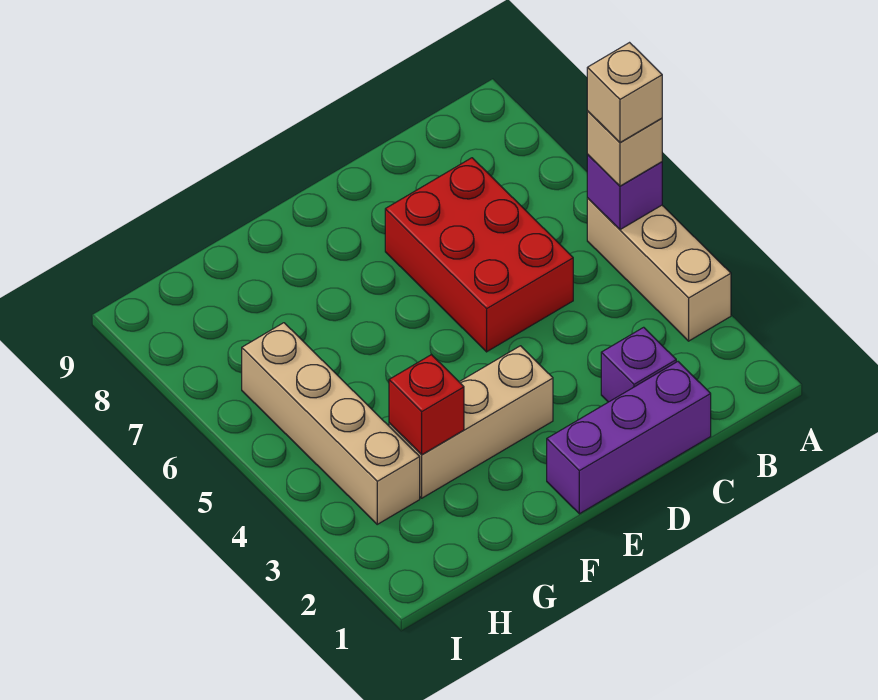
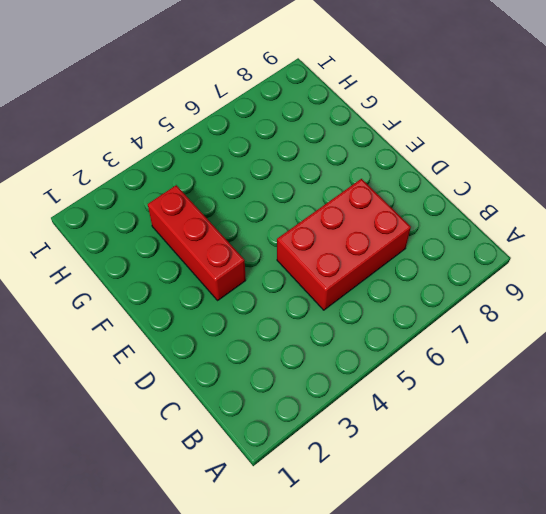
red 1x3 brick [148,185,246,300] -> tan 1x3 brick [389,346,553,498]
none -> tan 1x3 brick [587,198,731,341]
none -> purple 1x3 brick [547,362,711,514]

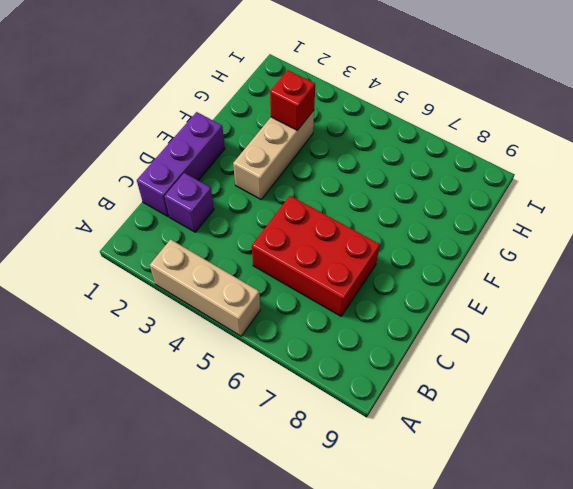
none -> tan 1x4 brick [242,323,420,524]
none -> purple 1x1 brick [587,155,662,230]

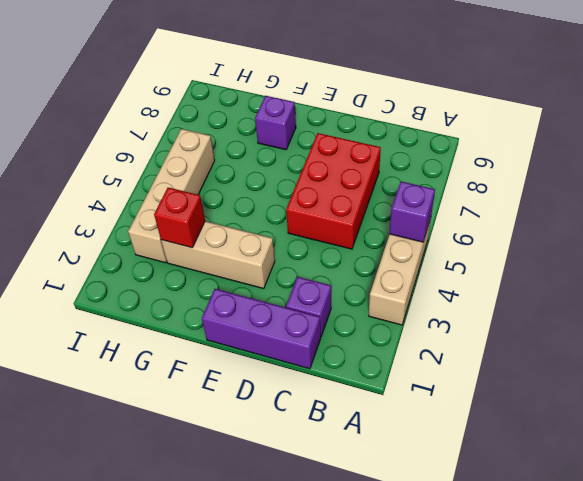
purple 1x1 brick [255,96,296,150] -> none
none -> tan 1x1 brick [587,111,662,186]
none -> tan 1x1 brick [587,43,662,142]

